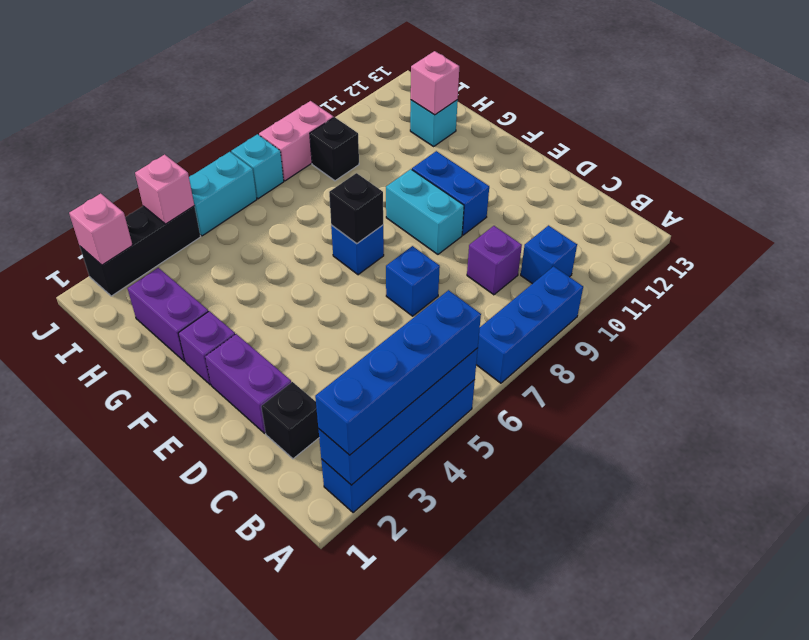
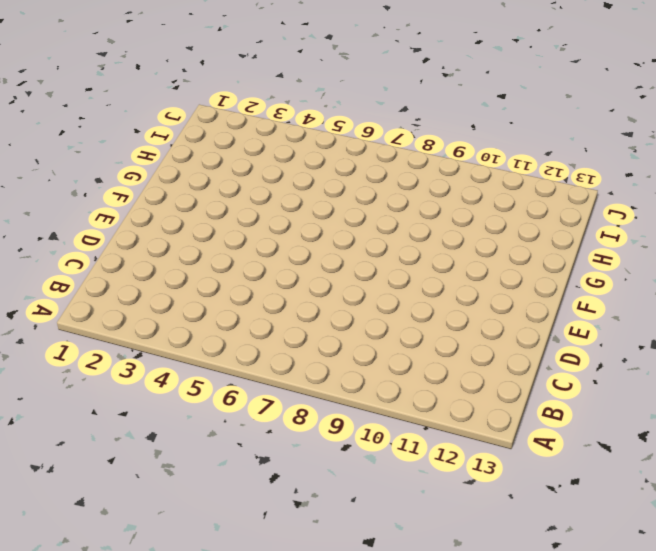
none -> blue 1x4 brick [321,380,475,513]
none -> blue 1x3 brick [476,266,583,383]
none -> blue 1x1 brick [521,226,577,284]

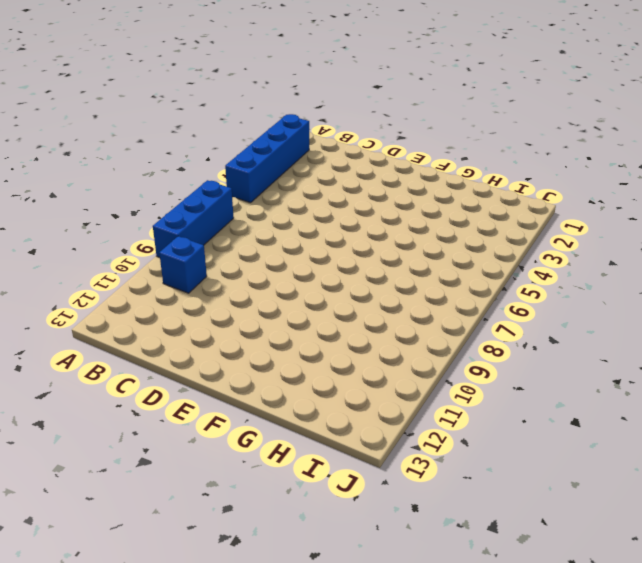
none -> black 1x1 brick [261,382,319,459]
none -> purple 1x1 brick [467,226,522,295]
none -> purple 1x2 brick [205,334,291,433]

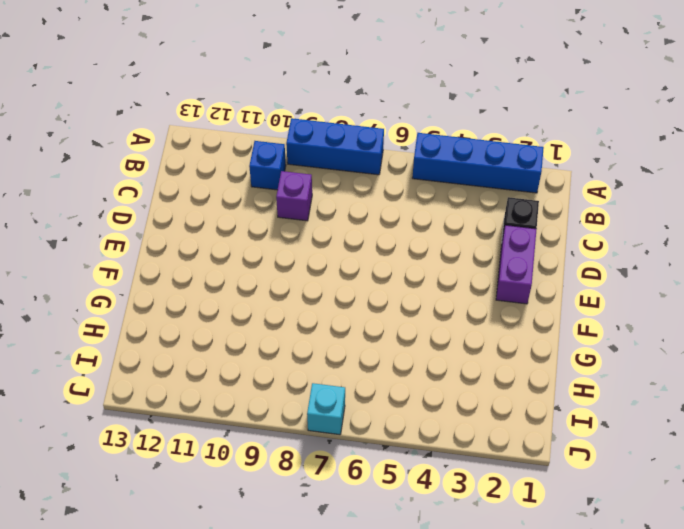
none -> blue 1x1 brick [386,246,440,316]
none -> cyan 1x2 brick [386,169,464,254]
none -> blue 1x2 brick [412,151,489,235]

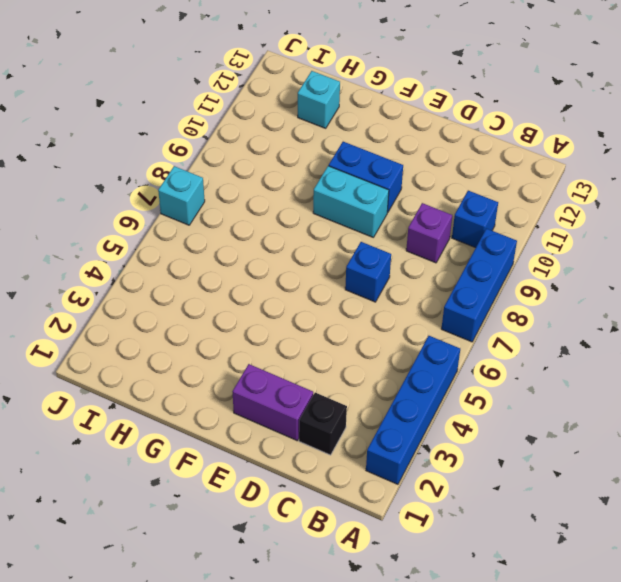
none -> purple 1x1 brick [178,311,235,385]
none -> blue 1x1 brick [331,225,384,275]
none -> purple 1x2 brick [127,268,208,362]

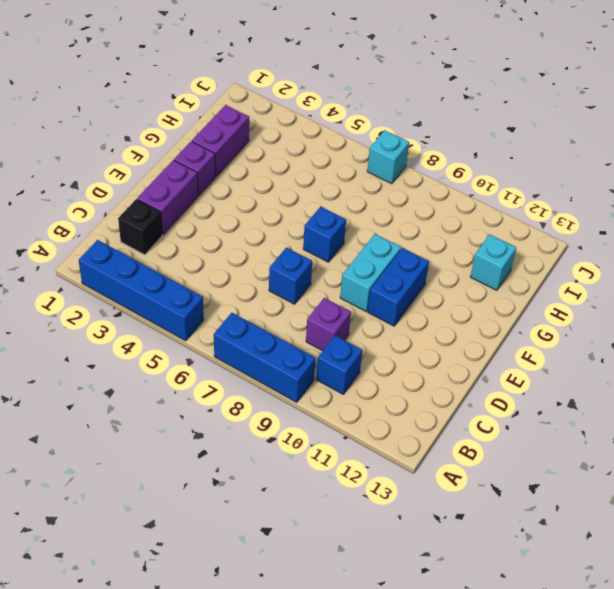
none -> black 1x1 brick [310,117,359,181]
none -> black 1x3 brick [80,206,201,296]
none -> cyan 1x2 brick [189,152,257,236]

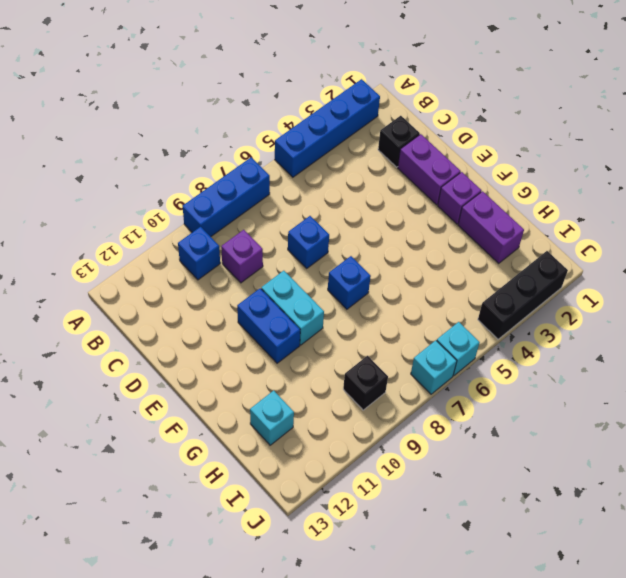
cyan 1x1 brick [437,322,480,376] -> cyan 1x2 brick [189,152,257,236]
none -> pink 1x2 brick [259,101,334,181]
none -> blue 1x4 brick [318,348,478,485]
none -> black 1x1 brick [329,173,383,244]

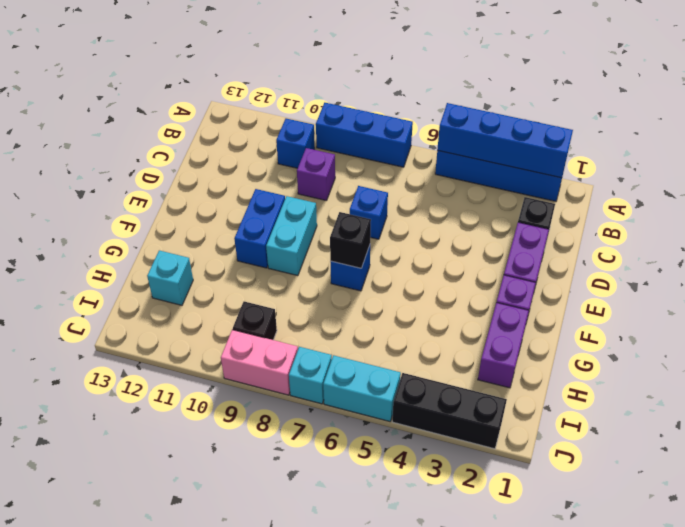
none -> pink 1x1 brick [411,51,459,115]
none -> pink 1x1 brick [69,193,133,265]
none -> pink 1x1 brick [135,154,194,224]

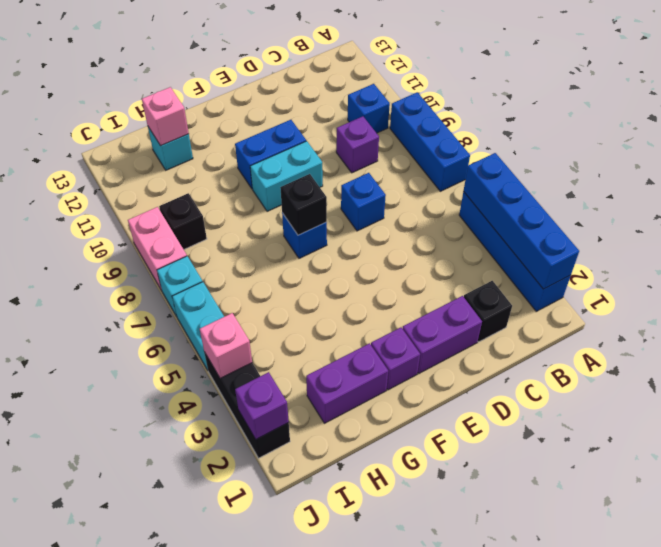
purple 1x1 brick [235,372,289,439] -> pink 1x1 brick [69,193,133,265]
none -> blue 1x4 brick [315,290,481,455]

